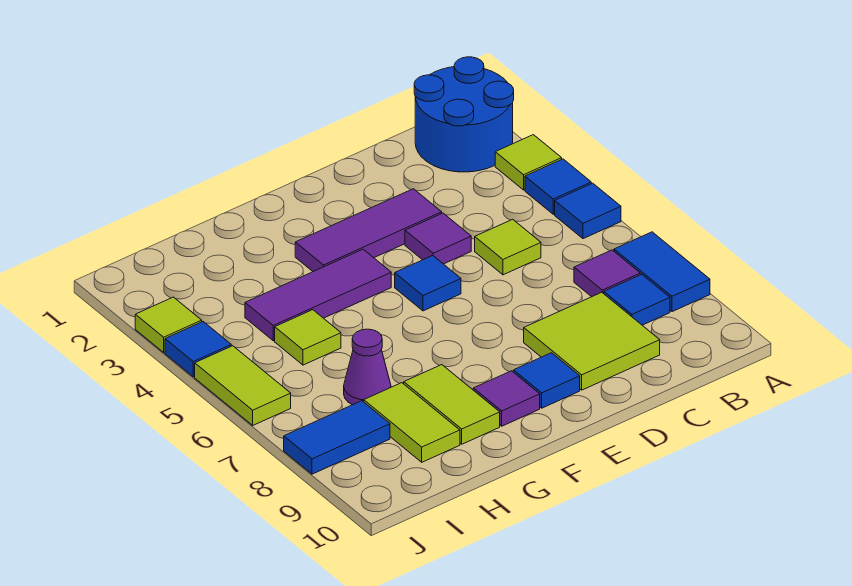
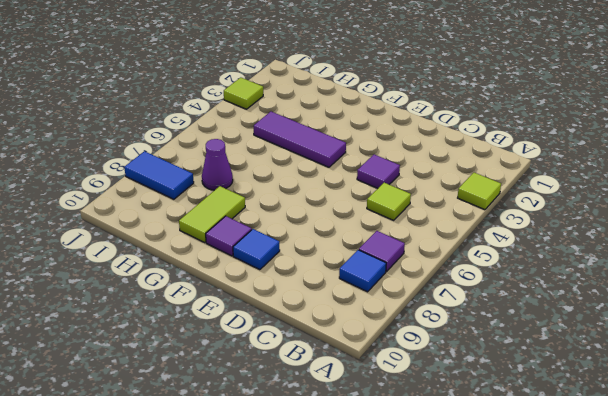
none -> blue 2x2 round brick [414,57,514,172]
none -> blue 1x1 tile [525,159,591,214]
none -> blue 1x1 tile [555,183,621,239]

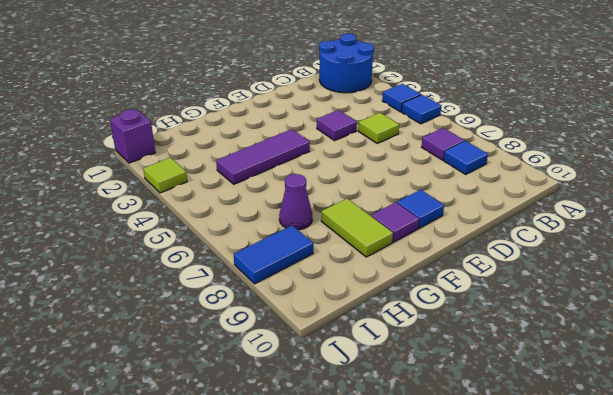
purple 1x1 brick [110,109,156,163] -> none
none -> lime 1x1 tile [495,135,562,190]
none -> blue 1x2 tile [614,232,710,312]
none -> lime 2x2 tile [524,292,660,390]

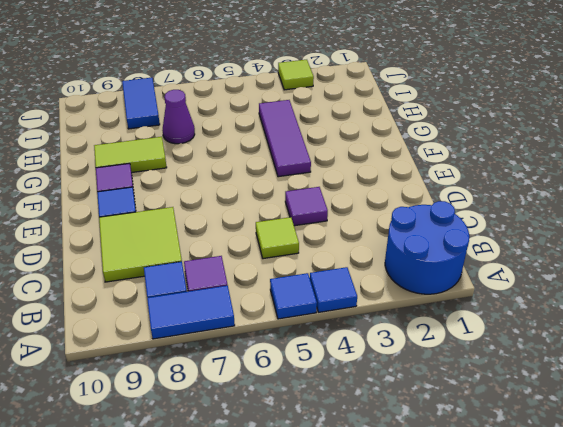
none -> lime 1x1 tile [495,135,562,190]
none -> purple 1x3 tile [295,189,442,272]
none -> blue 1x1 tile [395,256,461,311]

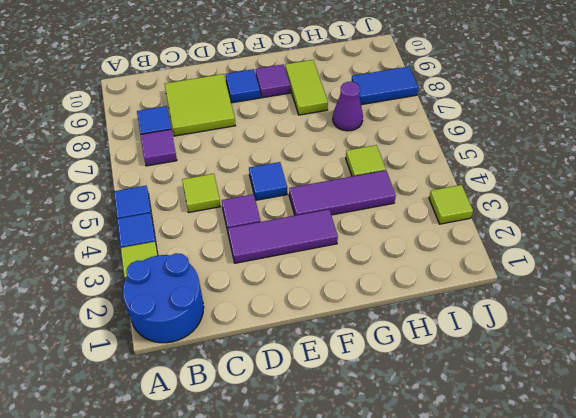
none -> blue 1x2 tile [614,232,710,312]
none -> lime 1x2 tile [364,383,460,462]
none -> blue 1x1 tile [165,322,231,377]

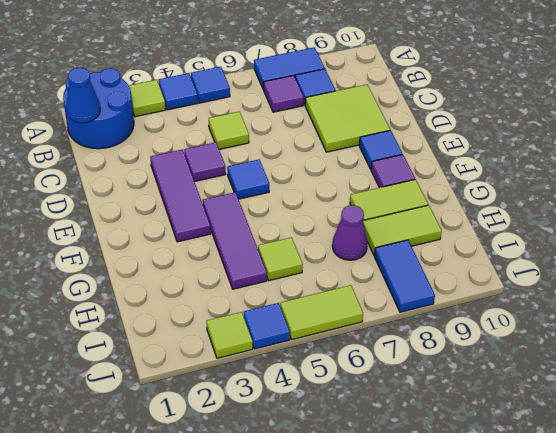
blue 1x1 cone [66,68,100,123] -> none

